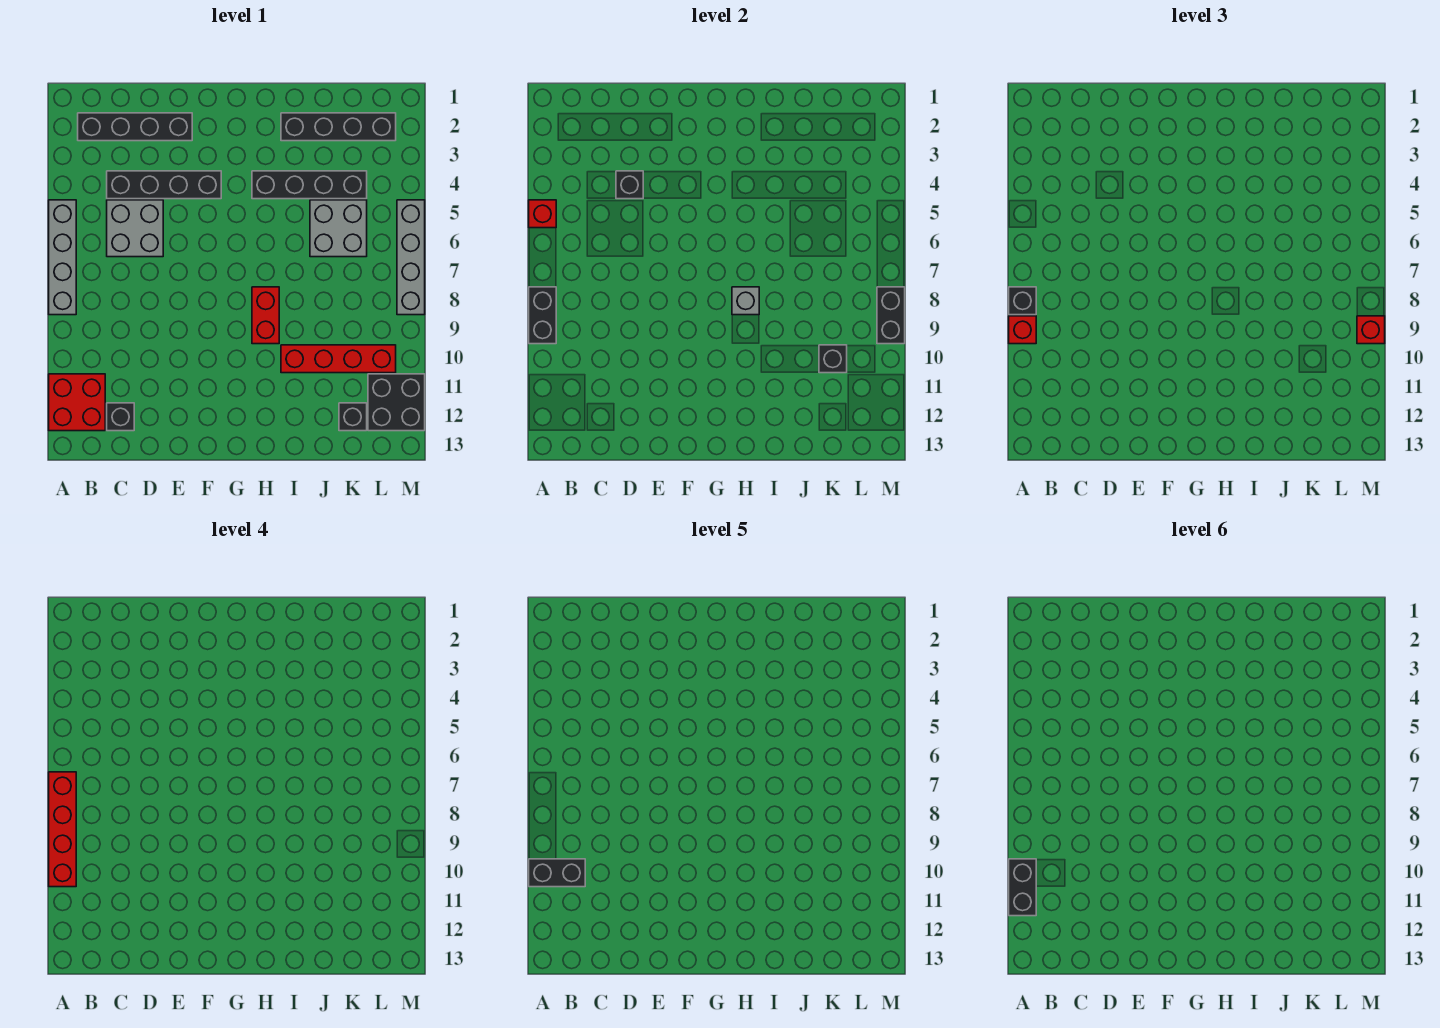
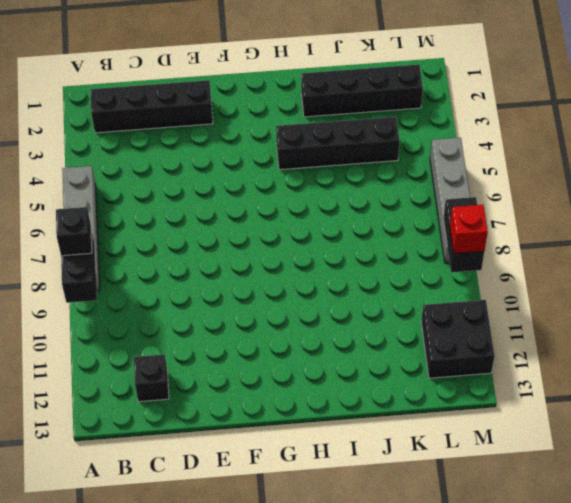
none -> red 2x2 brick [49,374,105,431]
none -> black 1x4 brick [107,171,221,199]
none -> grey 2x2 brick [107,200,163,257]

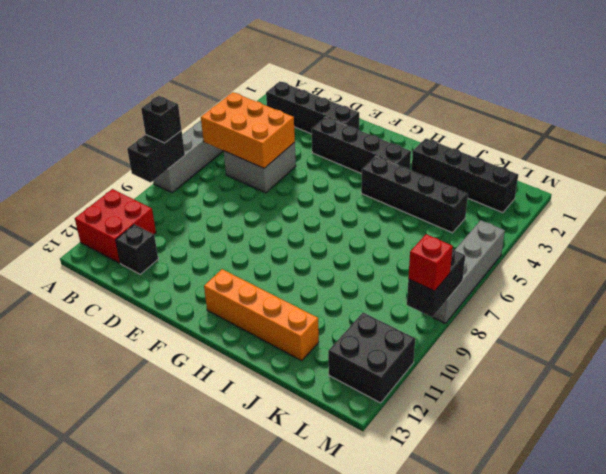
orange 2x3 brick [201,92,295,168] -> none
black 1x4 brick [312,117,411,174] -> black 1x4 brick moved to [107,171,221,199]
orange 1x4 brick [204,269,319,361] -> none
none -> red 1x2 brick [252,287,279,344]
none -> red 1x4 brick [281,345,396,373]
none -> grey 2x2 brick [310,200,367,257]

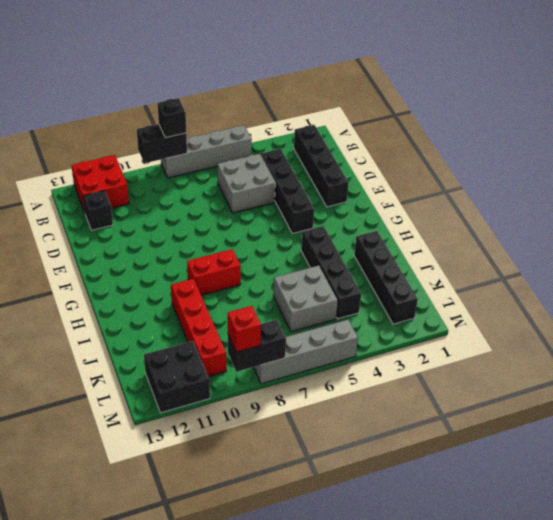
none -> black 1x1 brick [339,403,367,431]
none -> red 1x1 brick [529,200,556,228]
none -> black 1x1 brick [616,171,643,199]

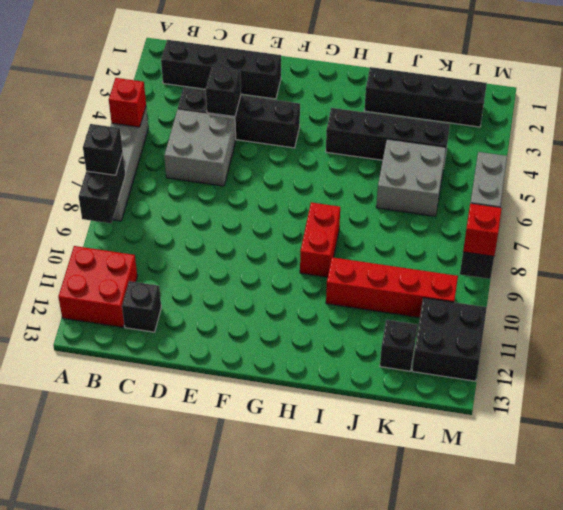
none -> grey 1x1 brick [732,287,759,315]
none -> black 1x1 brick [819,345,847,373]
none -> red 1x1 brick [1009,316,1036,344]

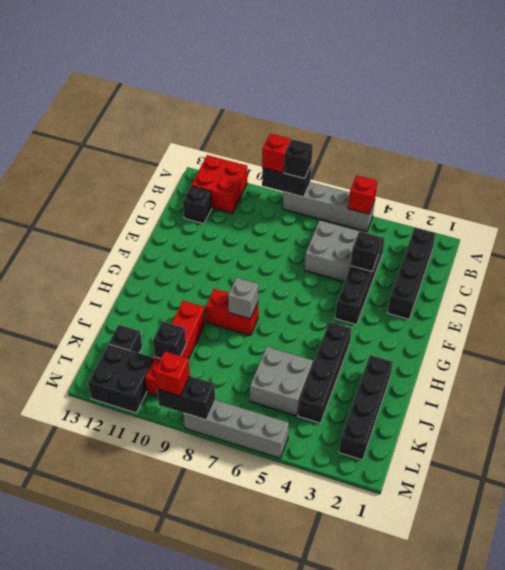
none -> red 1x4 brick [49,772,76,887]
none -> black 1x2 brick [529,859,585,887]
none -> black 1x2 brick [1009,859,1036,916]

